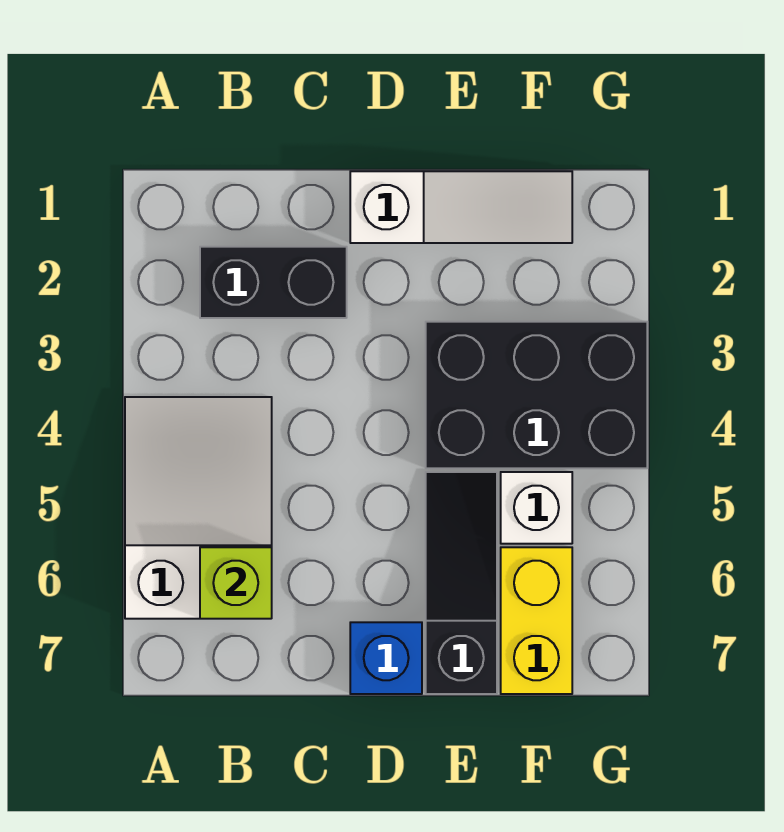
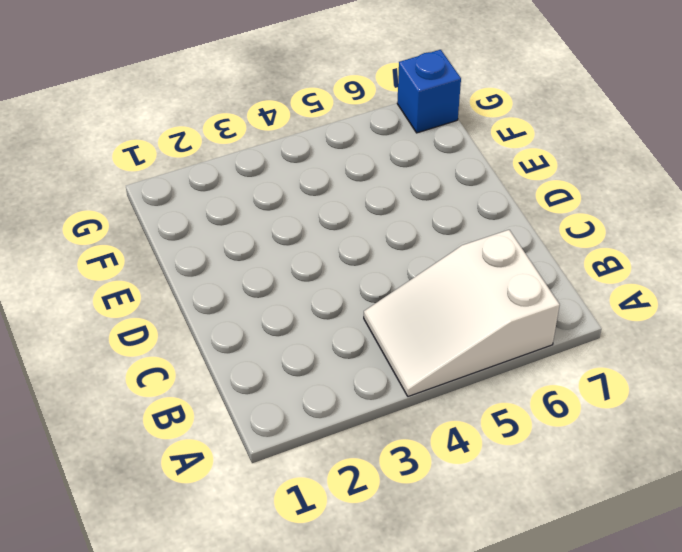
blue 1x1 brick [397,50,461,133] -> blue 1x1 brick moved to [350,622,422,694]
none -> black 1x2 brick [200,247,347,318]
none -> white 1x3 slope [350,171,572,243]

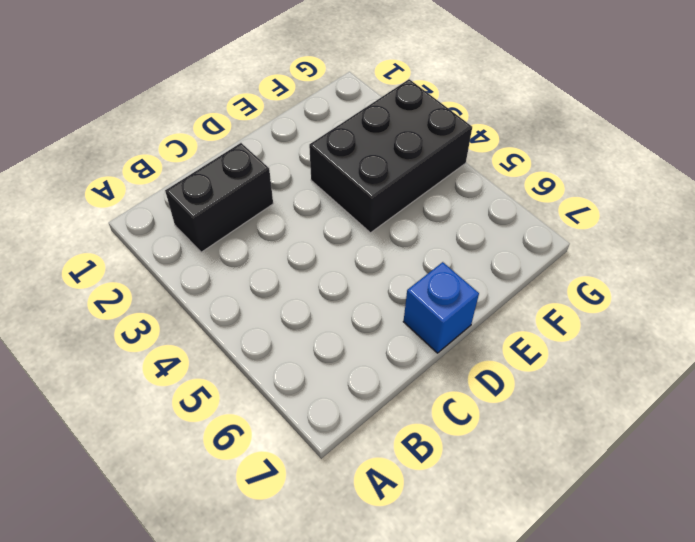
none -> white 2x3 slope [125,397,272,619]
none -> white 1x3 slope [350,171,572,243]

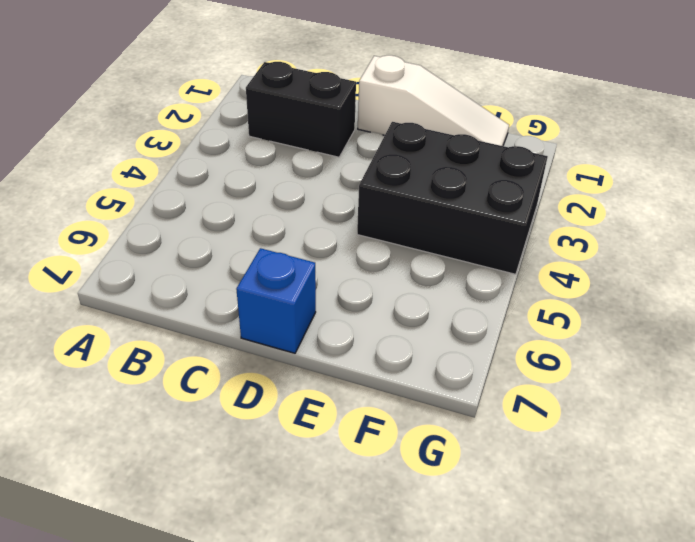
none -> white 2x3 slope [125,397,272,619]
none -> black 1x3 slope [426,472,497,694]

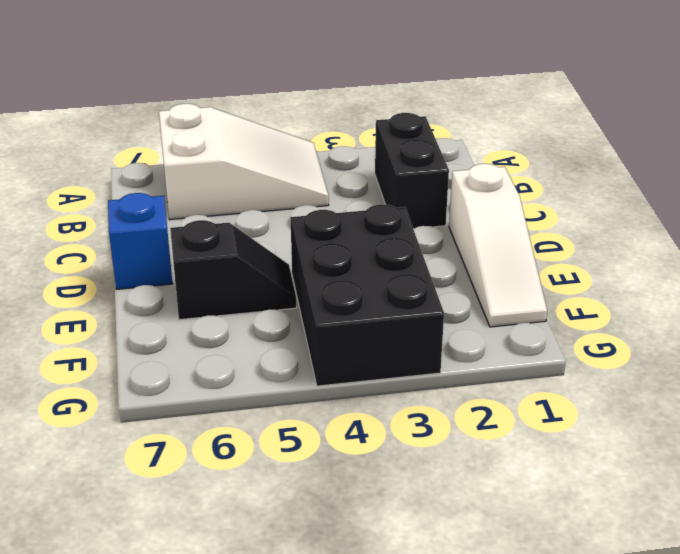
black 1x2 slope [170,220,297,320] -> black 1x3 slope [426,472,497,694]
none -> white 1x1 brick [501,472,572,544]
none -> yellow 1x2 brick [501,547,572,694]

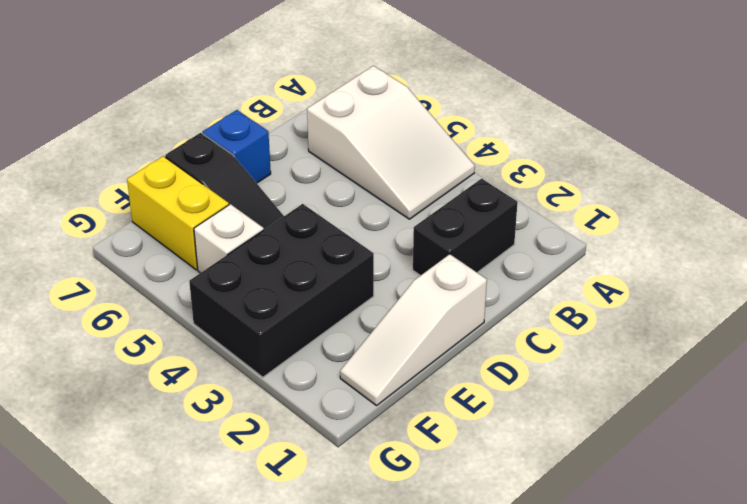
none -> lime 1x1 brick [200,547,272,619]

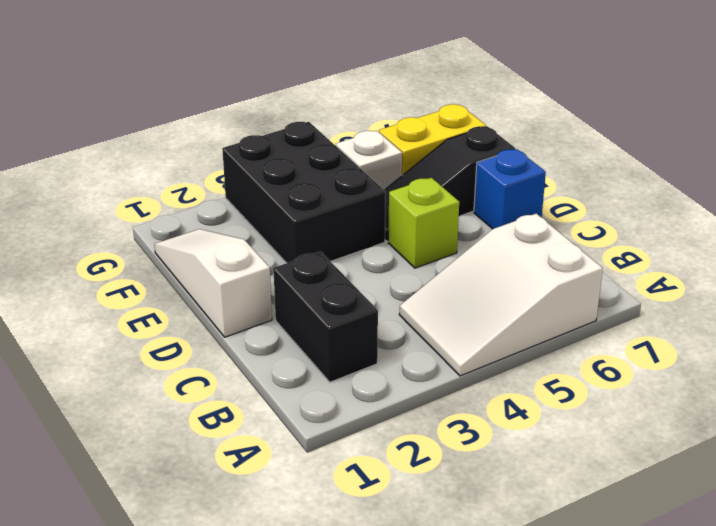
lime 1x1 brick [388,178,459,268] -> lime 1x1 brick moved to [200,547,272,619]

